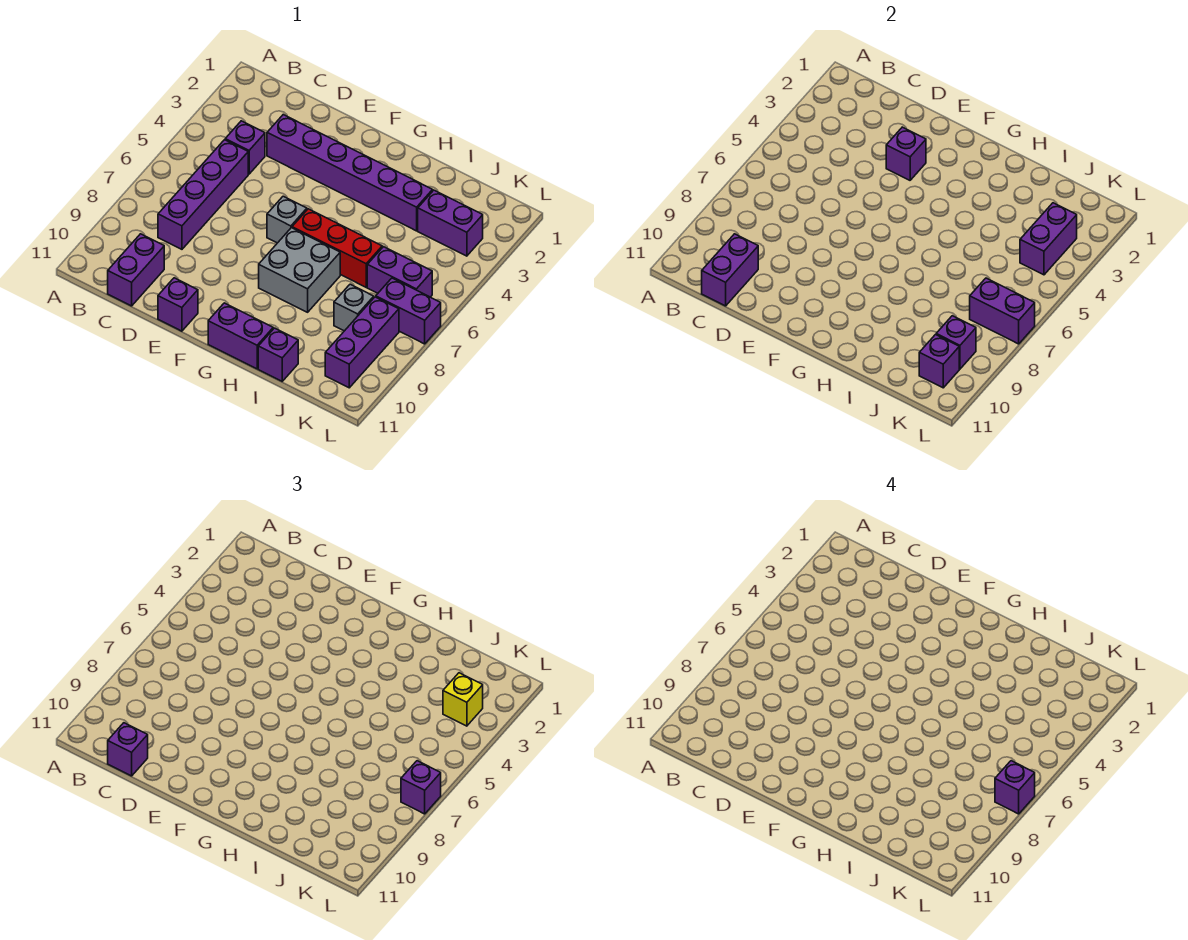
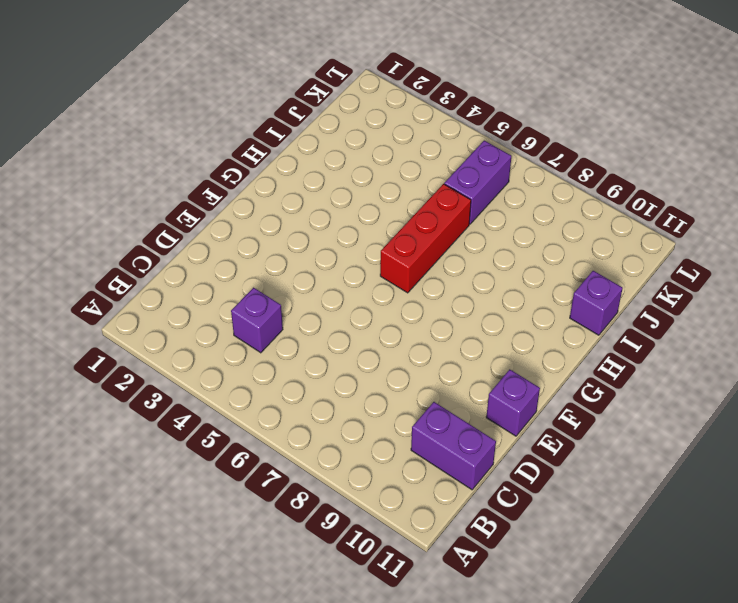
none -> purple 1x4 brick [158,140,248,249]
none -> purple 1x6 brick [267,115,433,231]
none -> grey 1x1 brick [267,196,307,243]

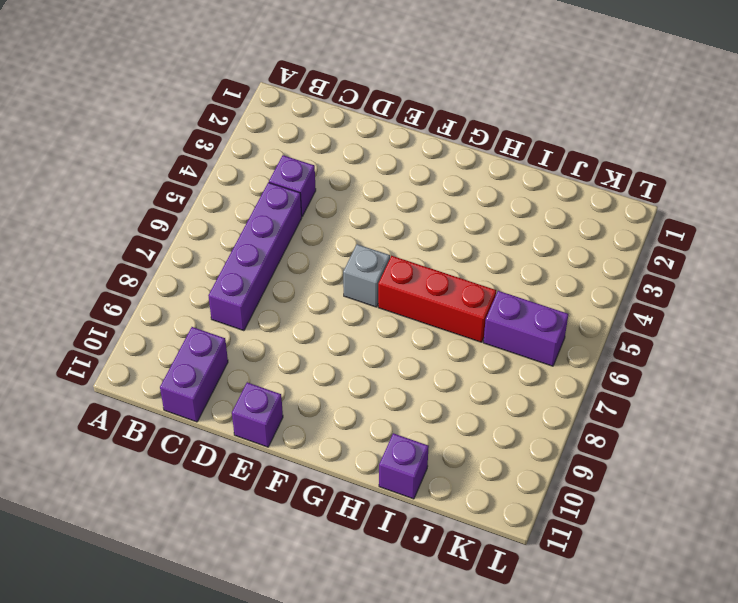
none -> purple 1x6 brick [267,115,433,231]
none -> grey 2x2 brick [259,228,340,312]
none -> purple 1x2 brick [208,303,273,369]

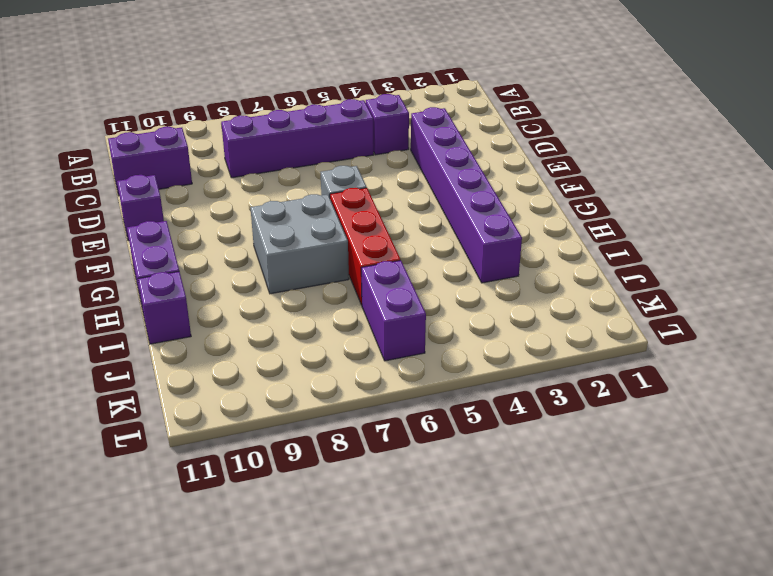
none -> purple 1x2 brick [418,190,483,256]
none -> grey 1x1 brick [334,284,374,331]
none -> purple 1x2 brick [376,278,441,344]

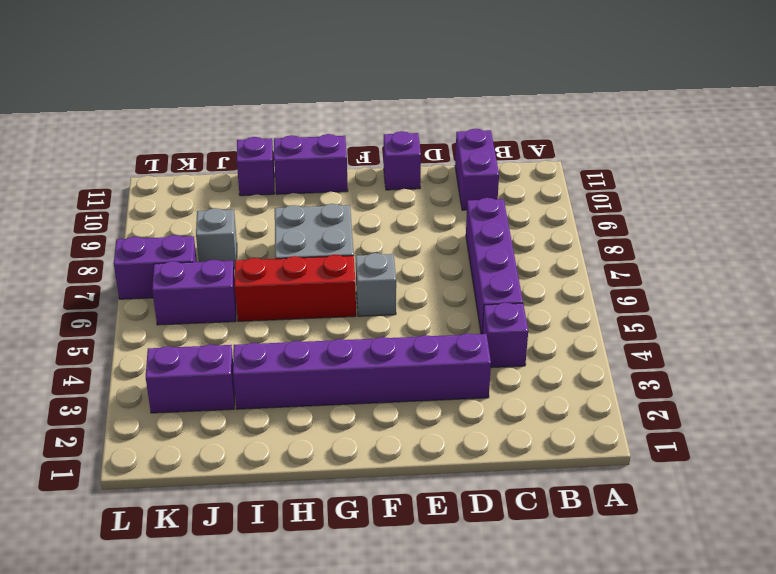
none -> purple 1x3 brick [325,297,399,388]
none -> purple 1x2 brick [702,234,758,306]
none -> purple 1x1 brick [886,127,926,180]

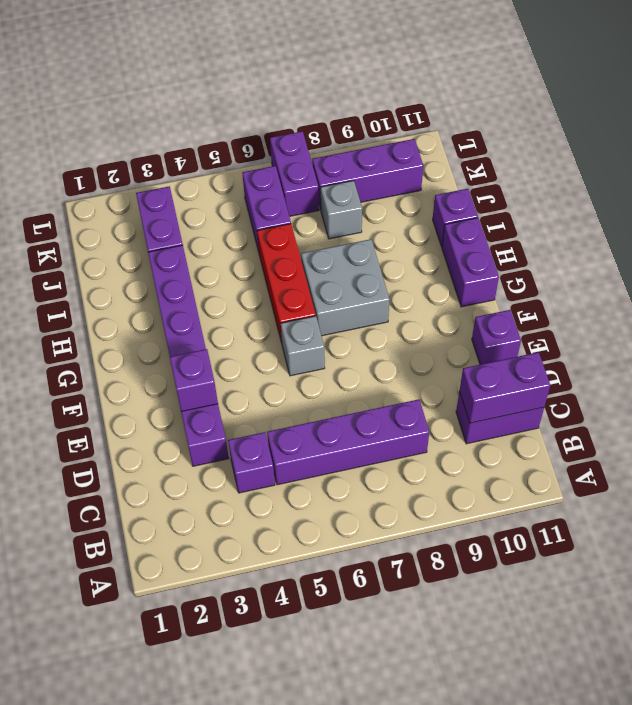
none -> purple 1x2 brick [1020,203,1077,275]
none -> purple 1x2 brick [970,278,1035,344]
none -> purple 1x1 brick [936,316,976,369]

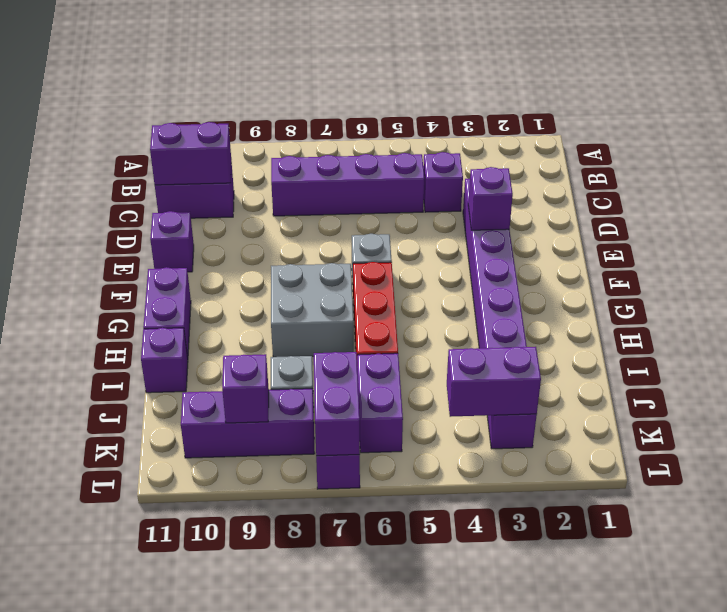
none -> purple 1x1 brick [919,335,959,388]
none -> purple 1x1 brick [108,723,148,776]
none -> yellow 1x1 brick [443,673,483,726]

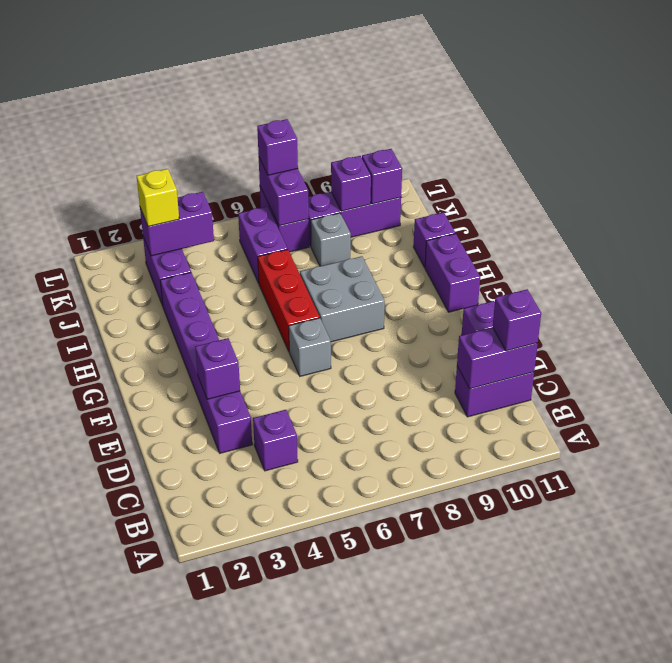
none -> purple 1x4 brick [158,140,248,249]
none -> purple 1x1 brick [995,761,1035,814]

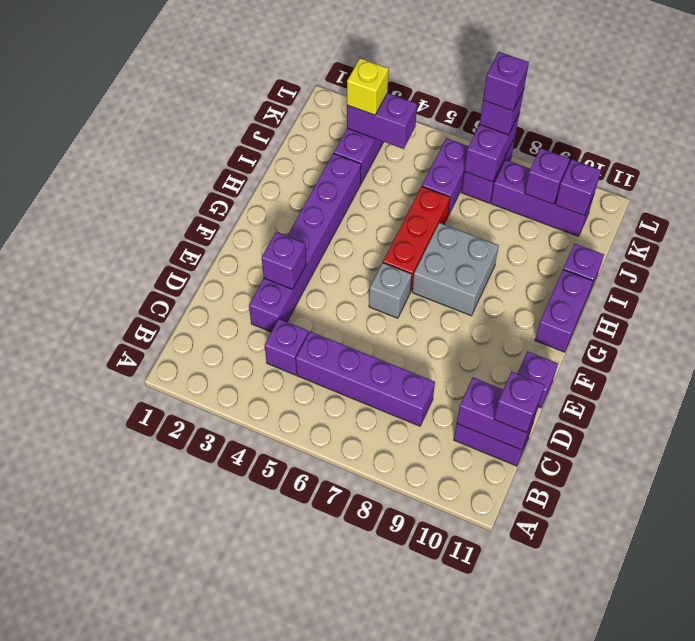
none -> grey 1x1 brick [334,284,374,331]

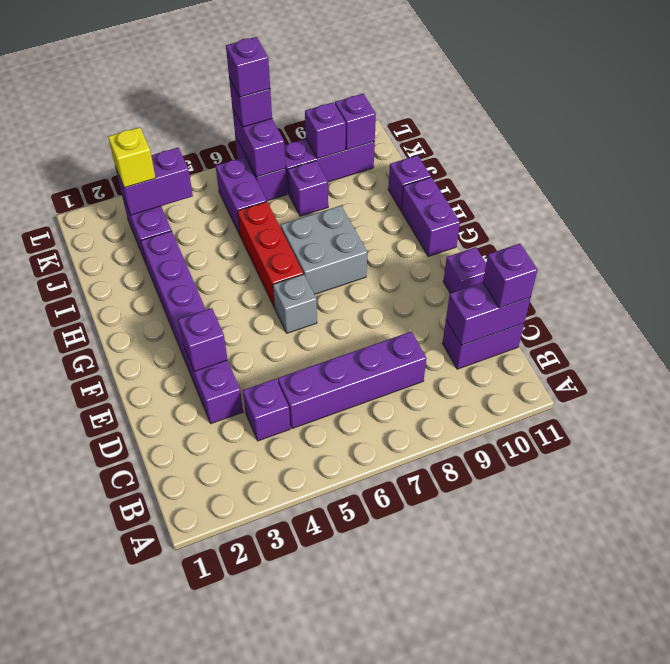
purple 1x1 brick [288,161,328,216] -> grey 1x1 brick [334,284,374,331]

